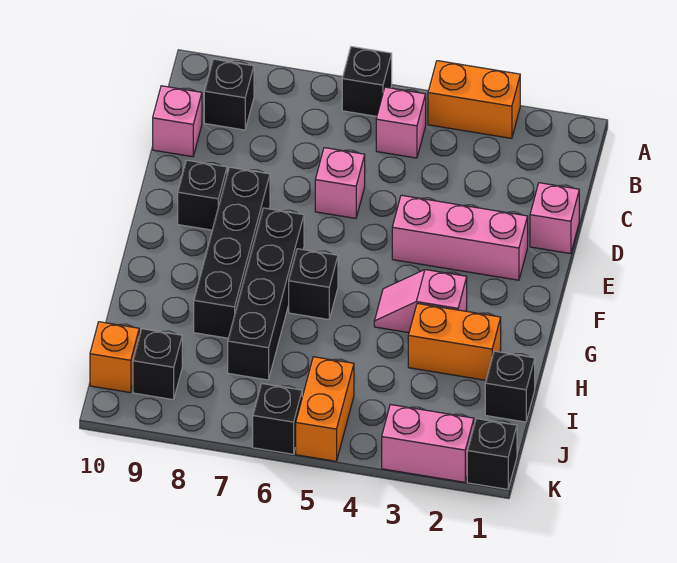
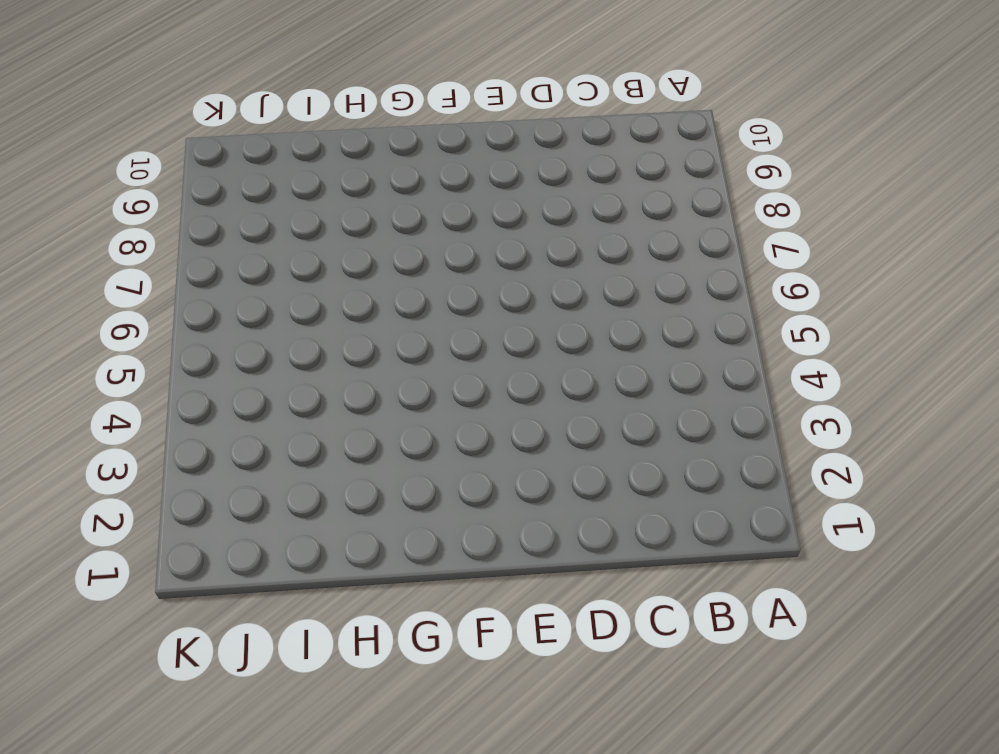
none -> orange 1x2 brick [428,61,520,138]
none -> black 1x1 brick [342,47,392,116]
none -> pink 1x1 brick [376,87,426,158]

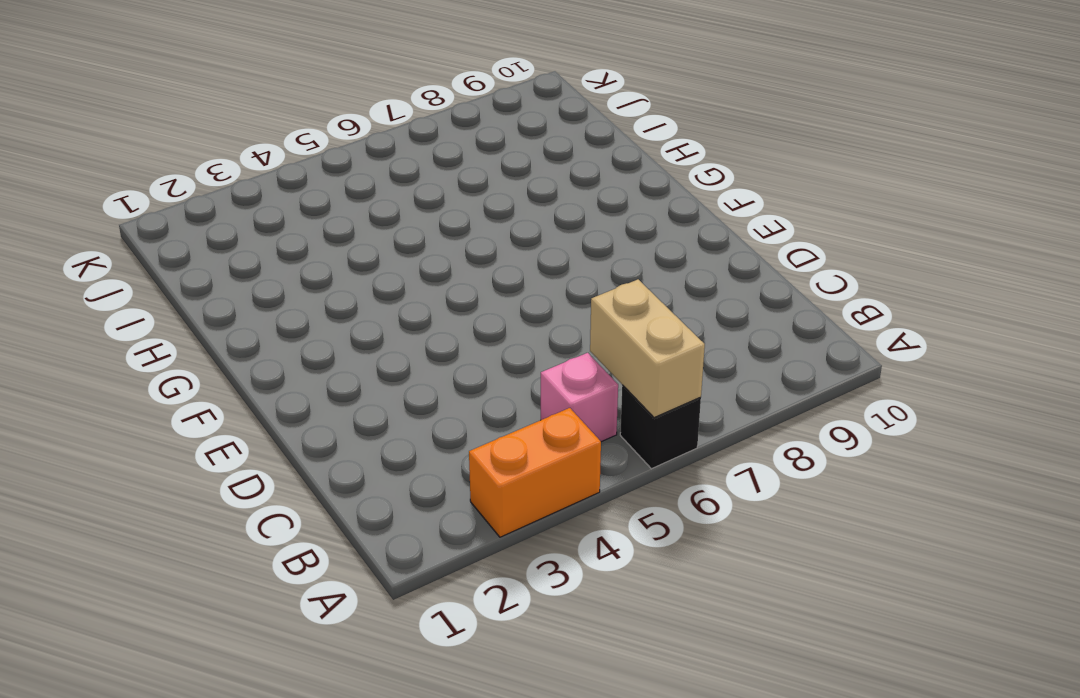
tan 1x2 brick [590,279,705,418] -> none
none -> black 1x1 brick [204,59,254,130]
none -> pink 1x1 brick [153,86,202,157]
none -> pink 1x1 brick [530,183,579,254]

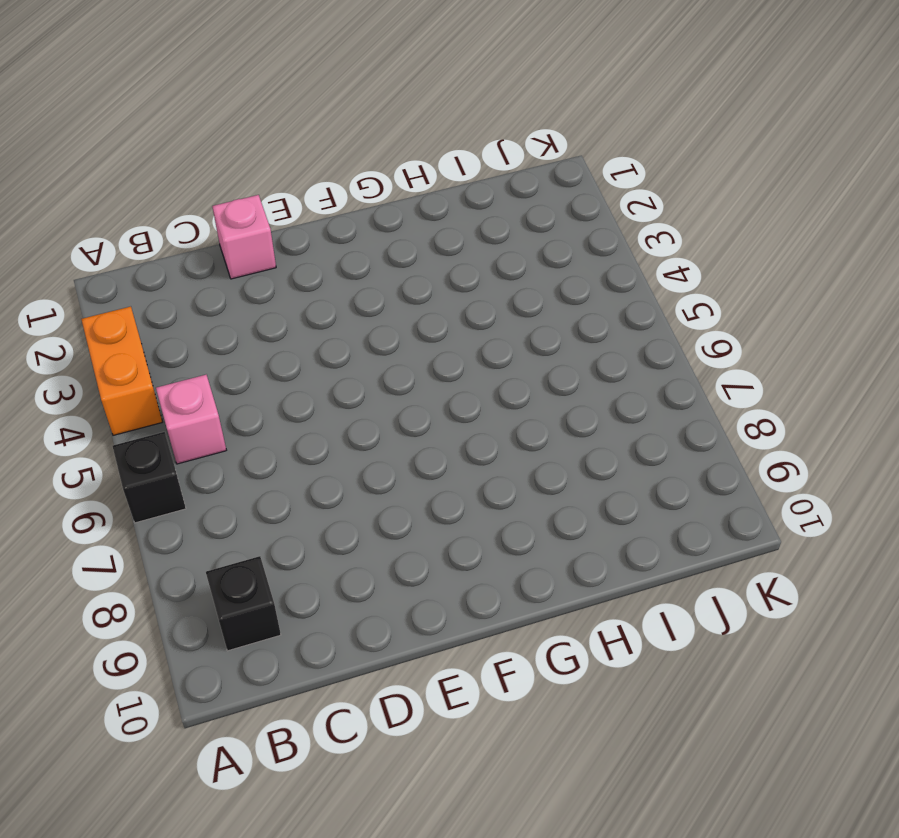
none -> pink 1x1 brick [153,86,202,157]
none -> pink 1x1 brick [315,148,365,218]
none -> pink 1x3 brick [392,195,528,280]

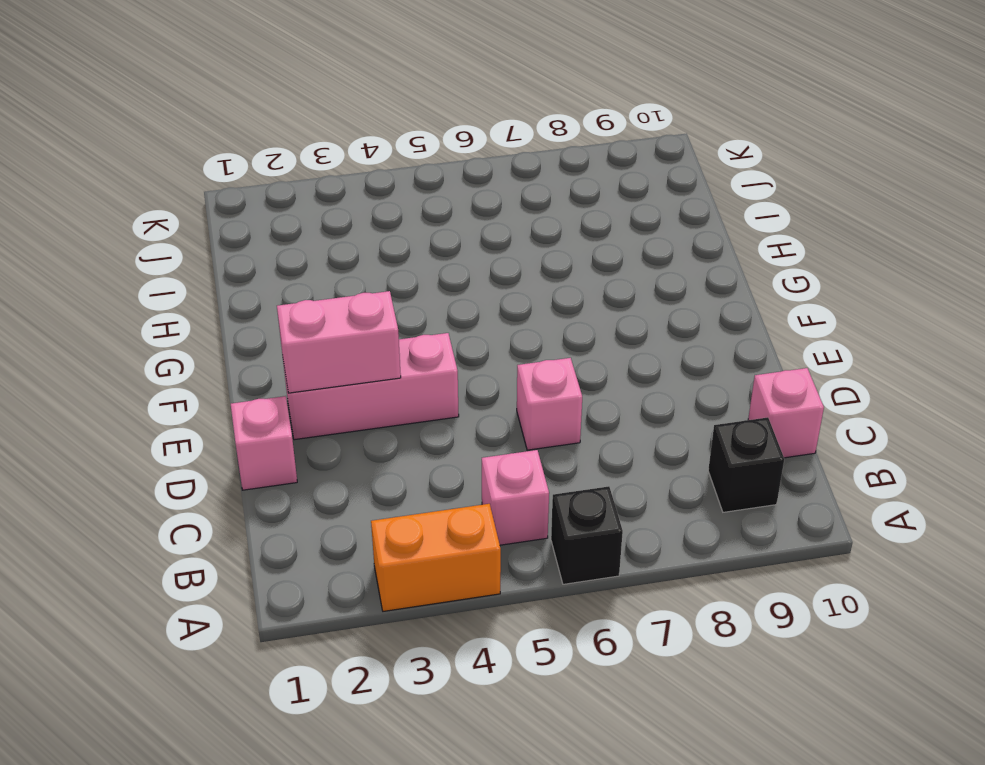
pink 1x2 brick [277,291,401,393] -> pink 1x2 brick moved to [382,405,474,482]
none -> black 1x4 brick [194,167,270,338]
none -> black 1x1 brick [178,160,227,230]
none -> black 1x4 brick [228,208,304,380]

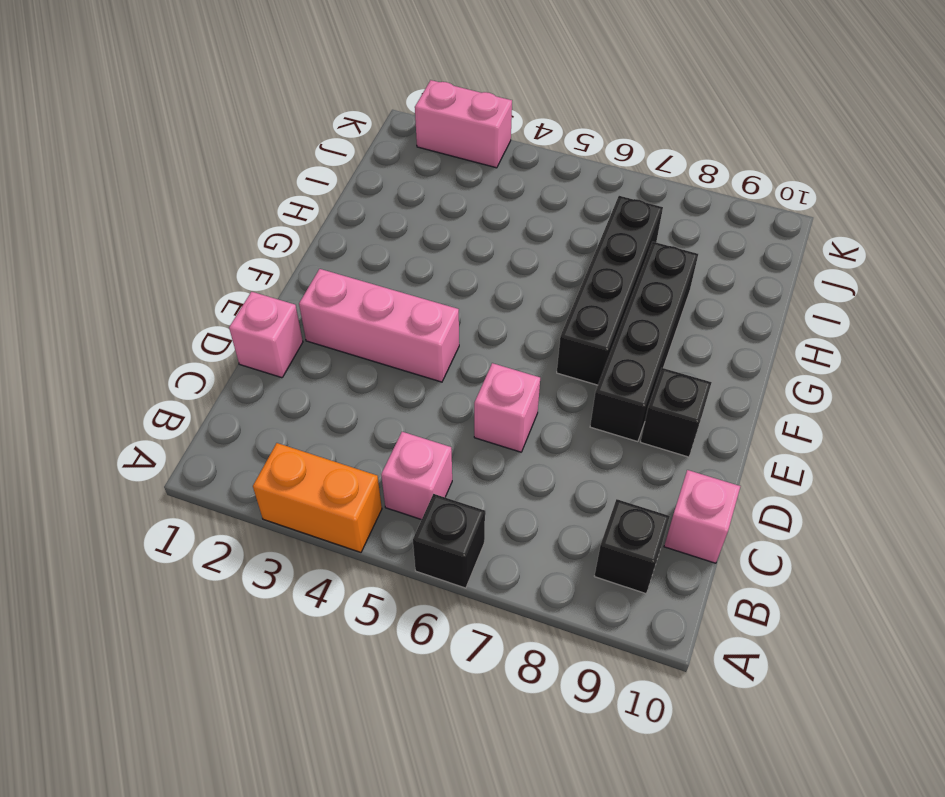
none -> pink 1x2 slope [374,270,467,333]
none -> black 1x1 brick [289,249,338,320]
none -> orange 1x2 brick [408,303,501,380]

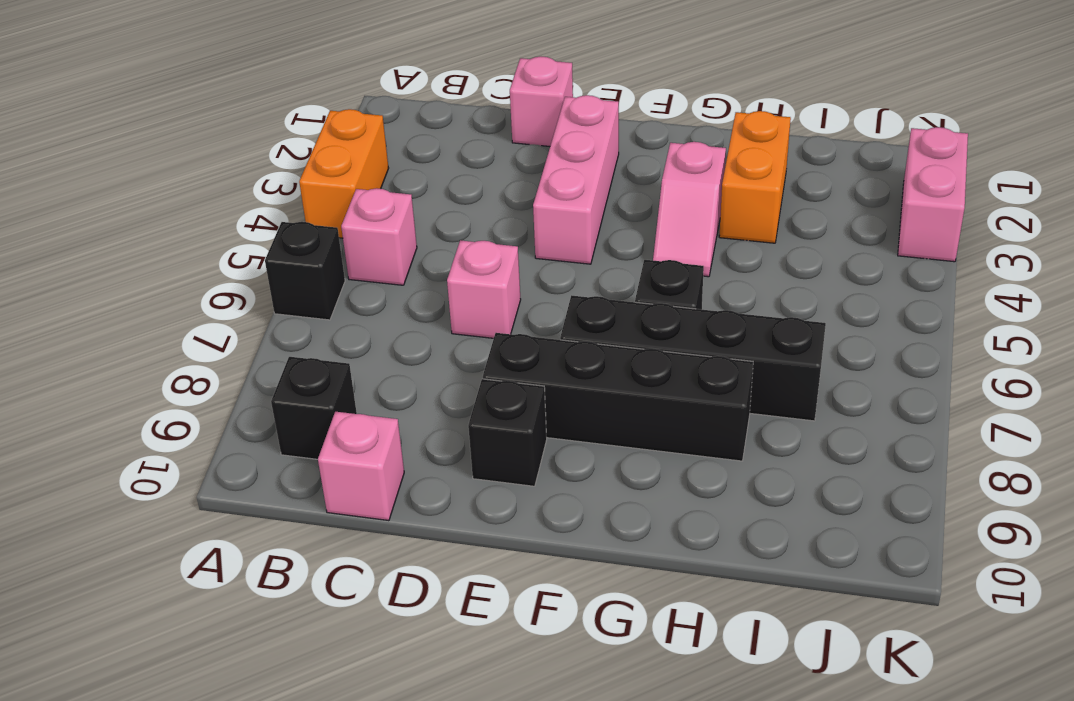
none -> black 1x1 brick [485,351,535,422]
none -> orange 1x2 brick [296,357,354,461]
none -> black 1x1 brick [133,329,182,400]

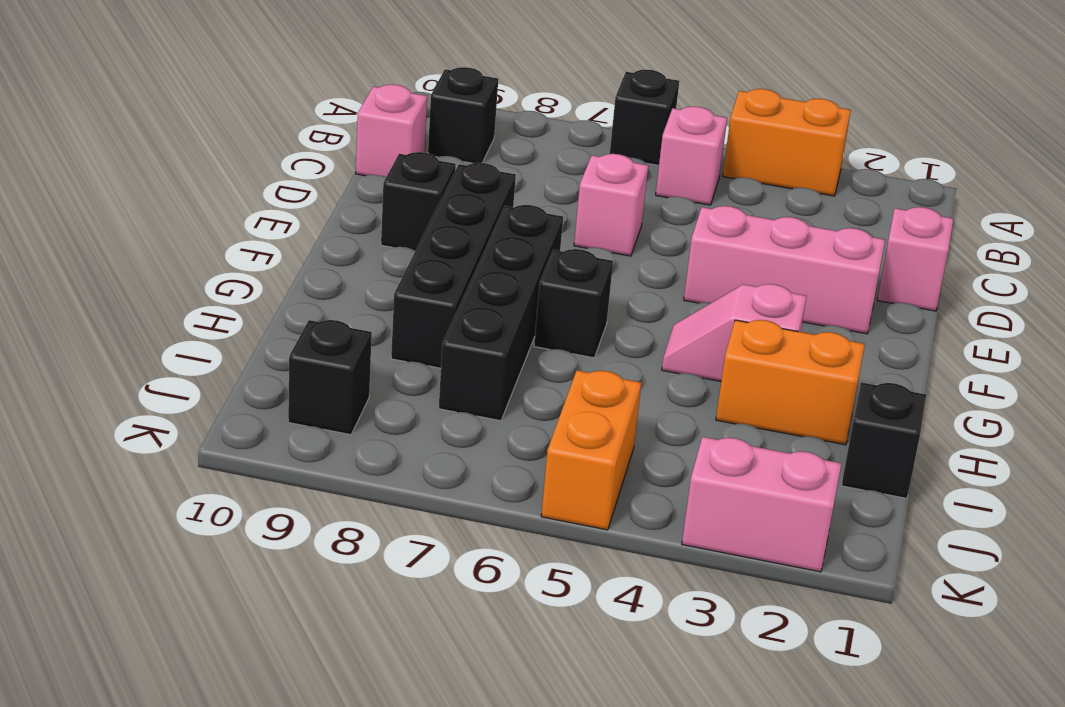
none -> orange 1x1 brick [90,322,139,393]
none -> black 1x1 brick [467,419,517,489]
none -> black 1x1 brick [253,384,302,454]

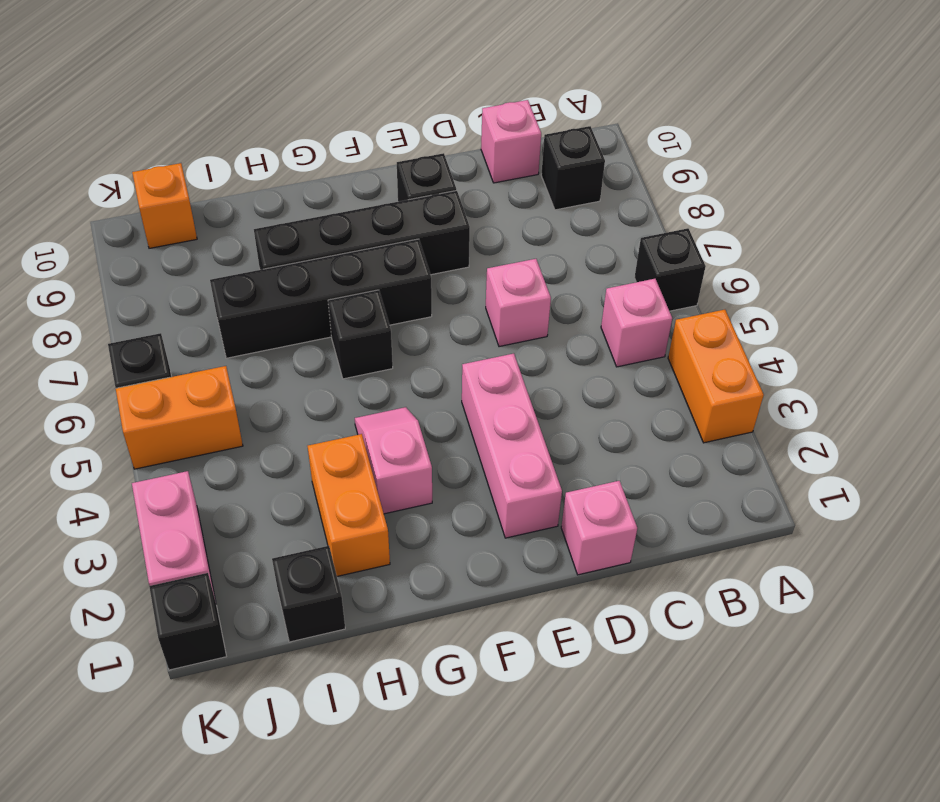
none -> black 1x1 brick [133,329,182,400]

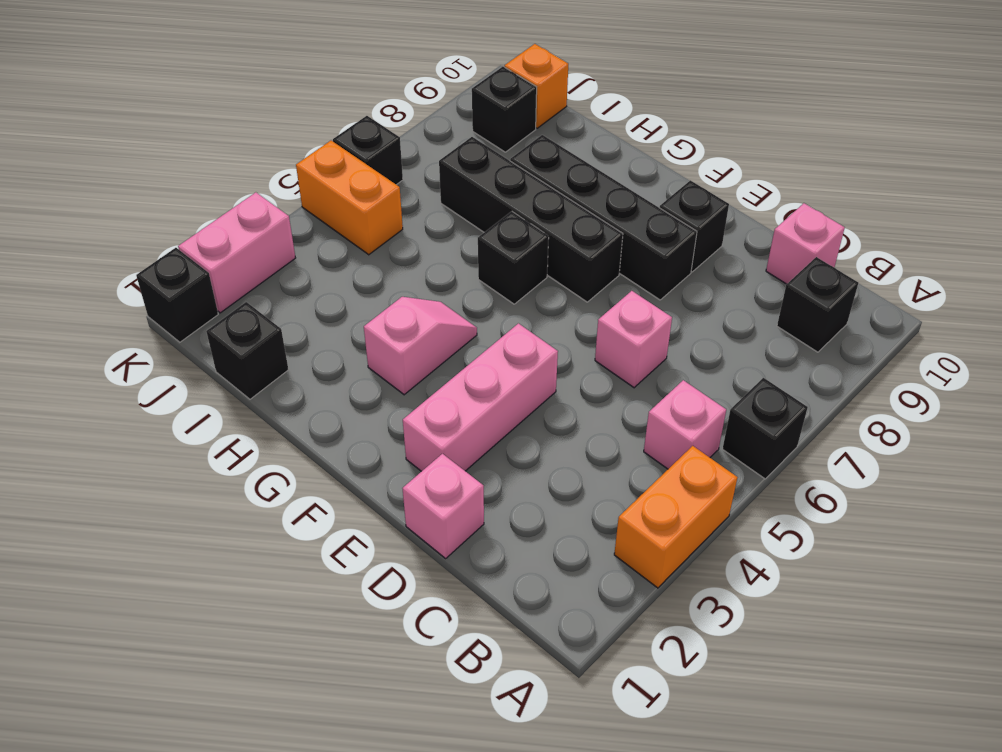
none -> orange 1x2 brick [408,303,501,380]

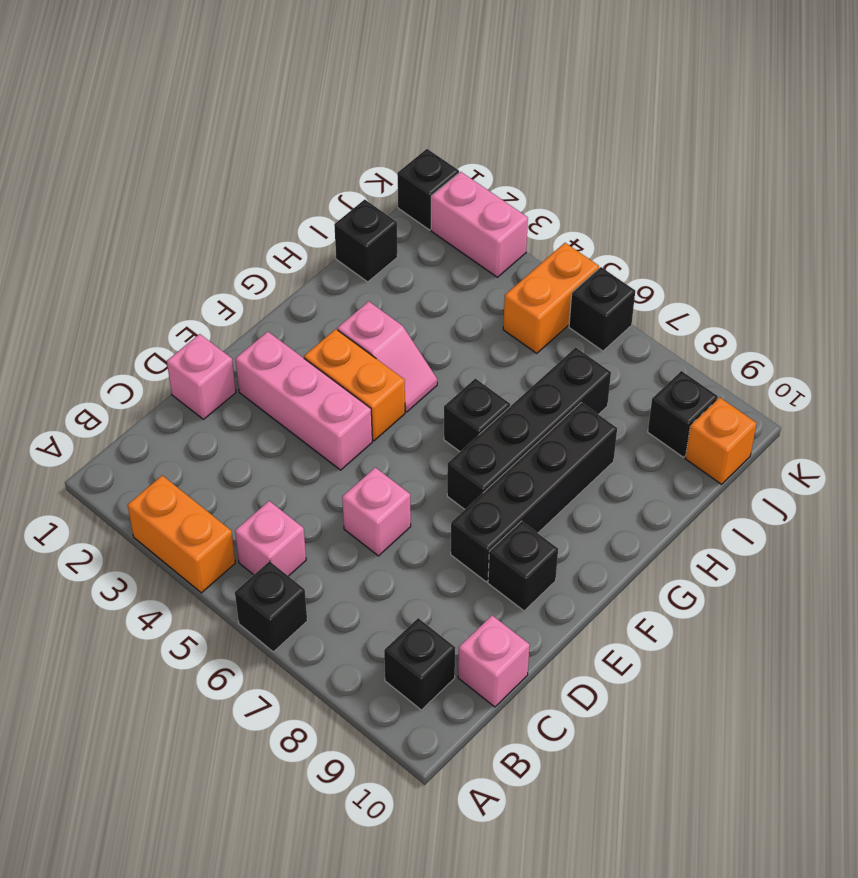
orange 1x2 brick [304,329,405,441] -> orange 1x2 brick moved to [408,303,501,380]

